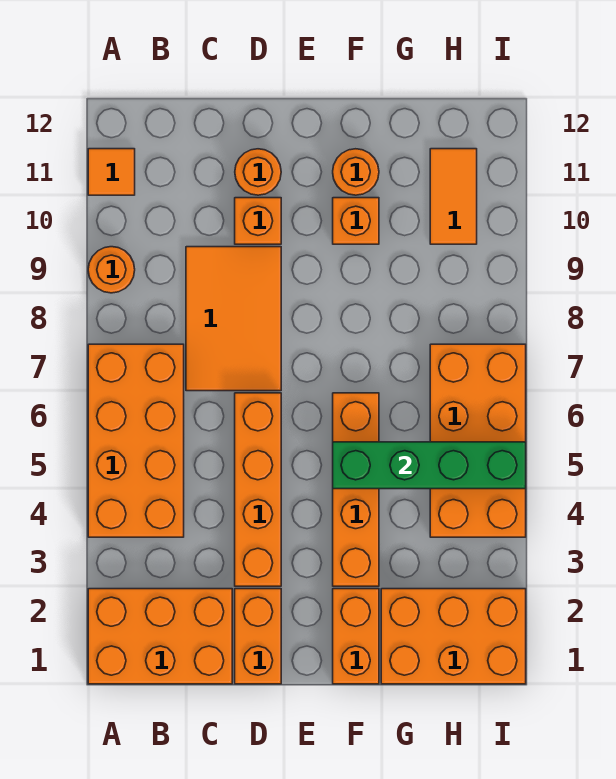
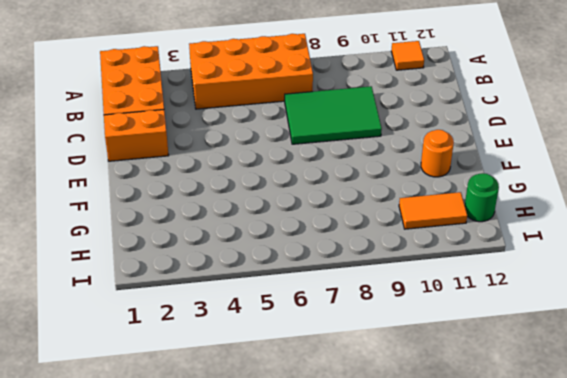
green 2x3 tile [285,86,382,144] -> orange 2x3 tile [186,247,281,391]
green 1x1 round brick [465,173,499,222] -> none
none -> orange 1x1 round brick [88,247,135,293]
none -> orange 1x4 brick [235,393,281,586]
none -> orange 1x1 brick [235,198,281,244]

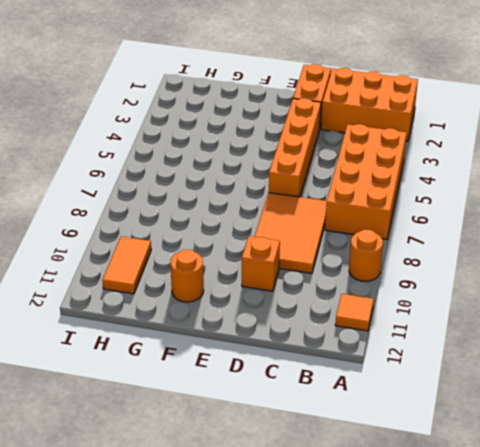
none -> orange 1x1 round brick [235,149,281,195]
none -> orange 1x2 brick [333,589,379,684]
none -> orange 1x4 brick [333,393,379,586]

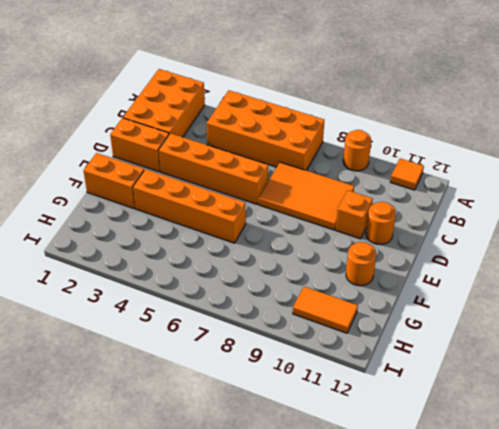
none -> orange 1x1 brick [333,198,379,244]
none -> orange 2x3 brick [381,589,526,684]
none -> orange 2x4 brick [430,344,526,537]

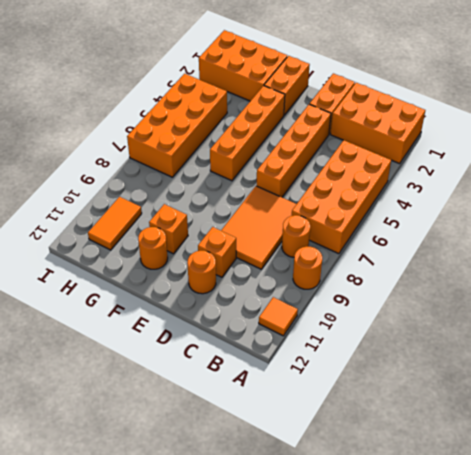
orange 1x1 round brick [282,215,310,257] -> none
none -> green 1x4 brick [333,442,526,489]

